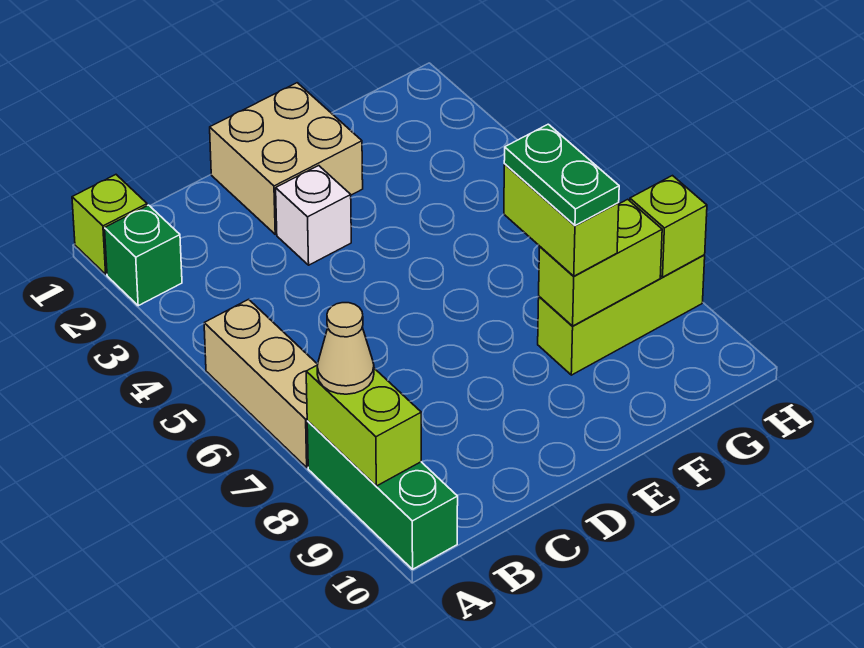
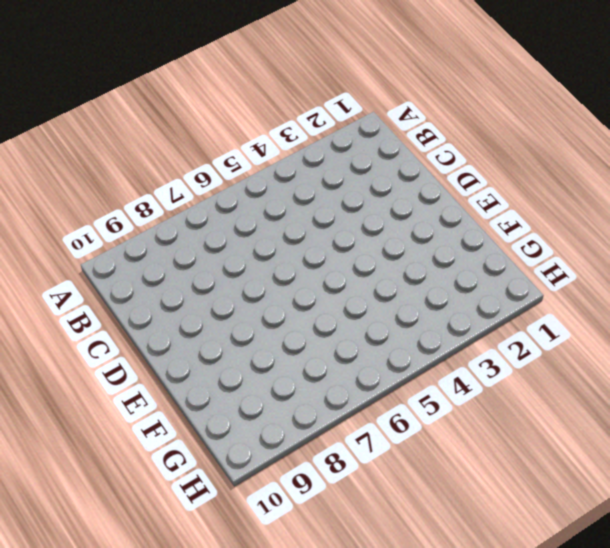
none -> lime 1x1 brick [72,175,147,274]
none -> green 1x1 brick [105,205,182,306]
none -> tan 1x3 brick [204,299,318,467]

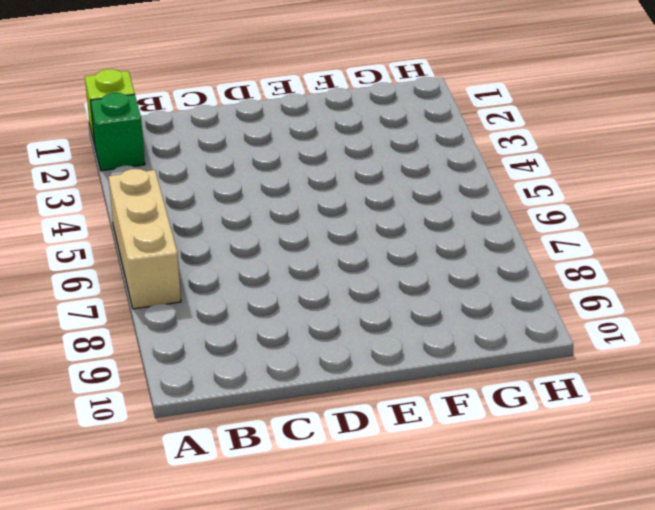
none -> green 1x3 brick [307,421,458,569]
none -> tan 2x2 brick [210,83,363,234]
none -> white 1x1 brick [276,166,351,265]

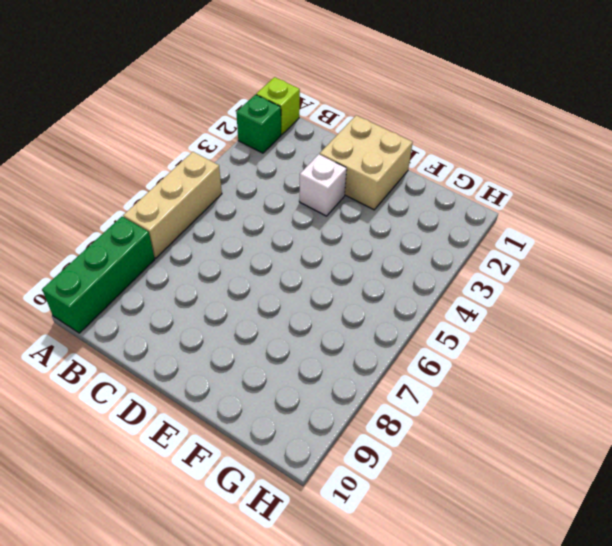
none -> lime 1x3 brick [538,255,705,375]
none -> lime 1x2 brick [306,366,421,486]
none -> lime 1x2 brick [539,199,662,326]

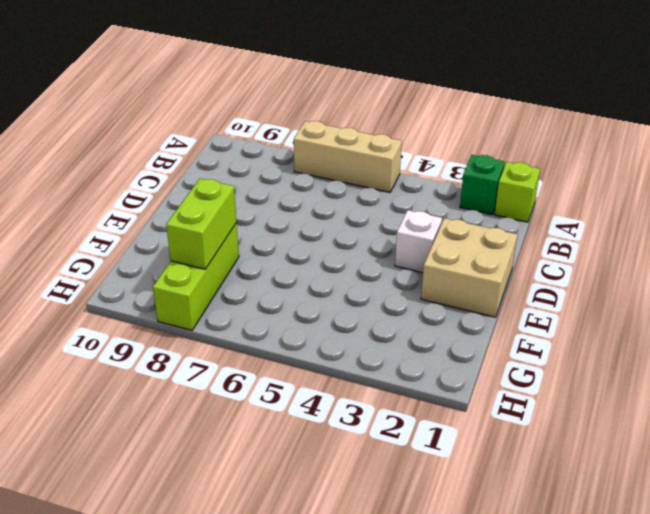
none -> green 1x3 brick [307,421,458,569]
none -> lime 1x2 brick [306,366,421,486]
none -> lime 1x1 brick [630,176,707,277]

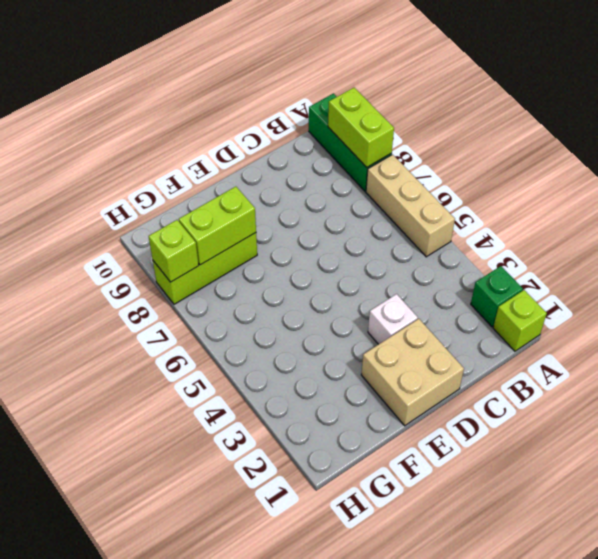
none -> tan 1x1 cone [317,303,374,394]
none -> lime 1x2 brick [504,164,619,276]
none -> green 1x2 plate [504,124,619,225]

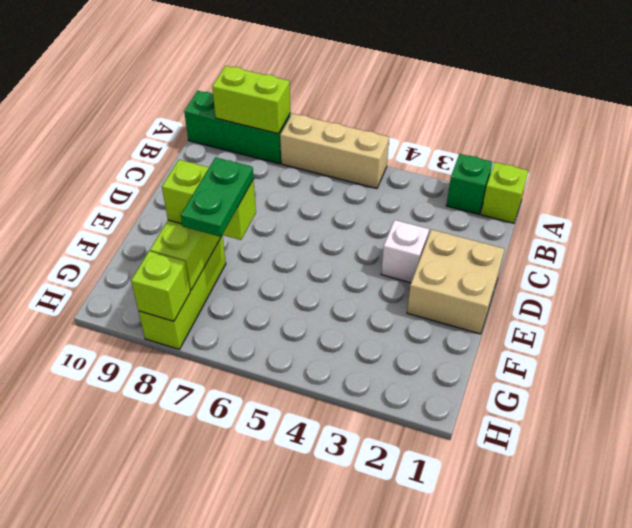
green 1x2 plate [181,157,254,237] -> green 1x2 plate turned to [504,124,619,225]
none -> tan 1x1 cone [317,303,374,394]

